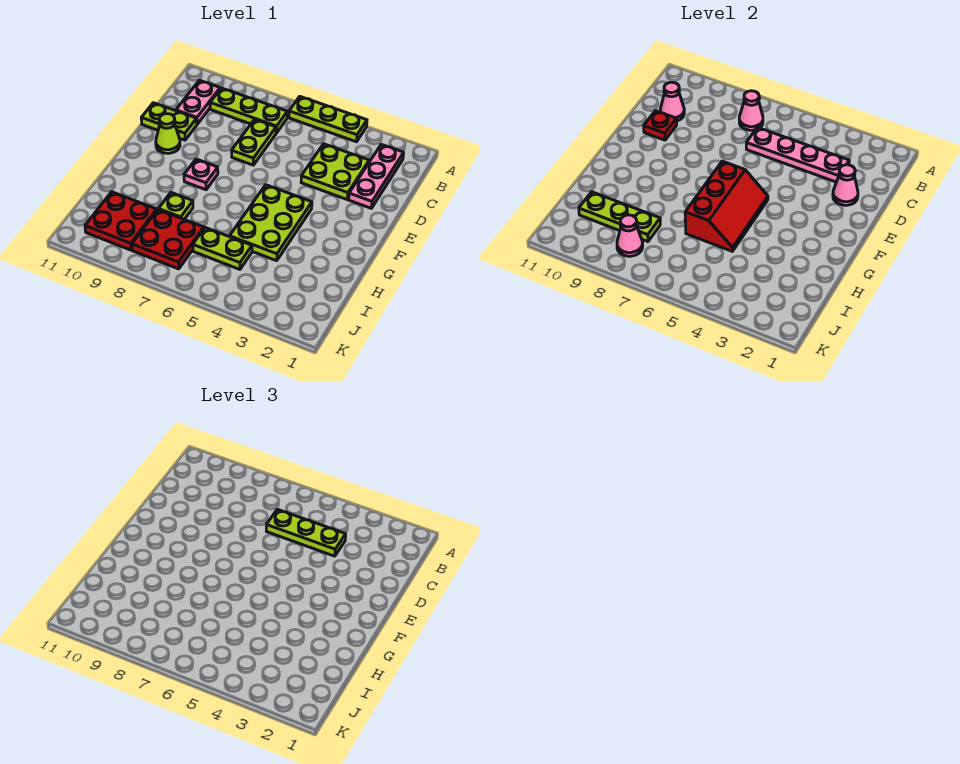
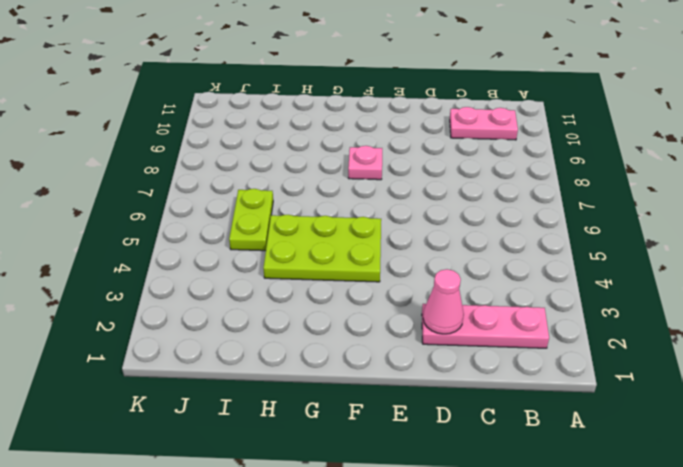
none -> lime 1x3 plate [289,97,367,142]
none -> lime 1x3 plate [210,88,287,133]
none -> lime 2x2 plate [301,144,369,200]

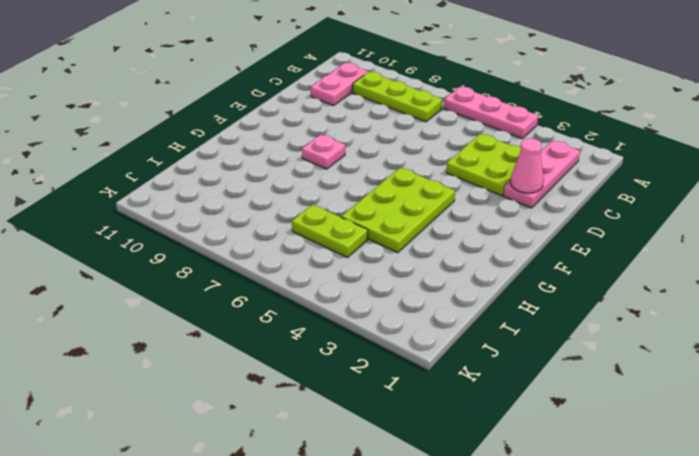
pink 1x3 plate [444,87,538,139] -> lime 1x3 plate [289,97,367,142]
none -> lime 1x2 plate [232,119,276,165]
none -> lime 1x2 plate [141,103,197,140]
none -> lime 1x1 cone [156,114,180,153]

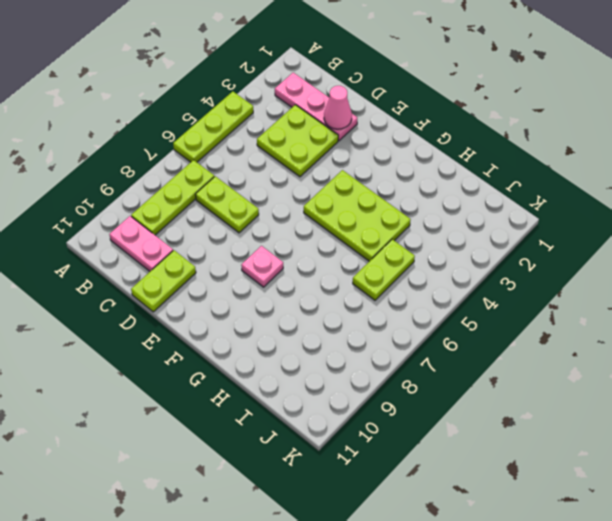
none -> lime 1x1 cone [156,114,180,153]
none -> lime 1x1 plate [158,193,193,219]
none -> red 2x2 plate [132,210,204,269]

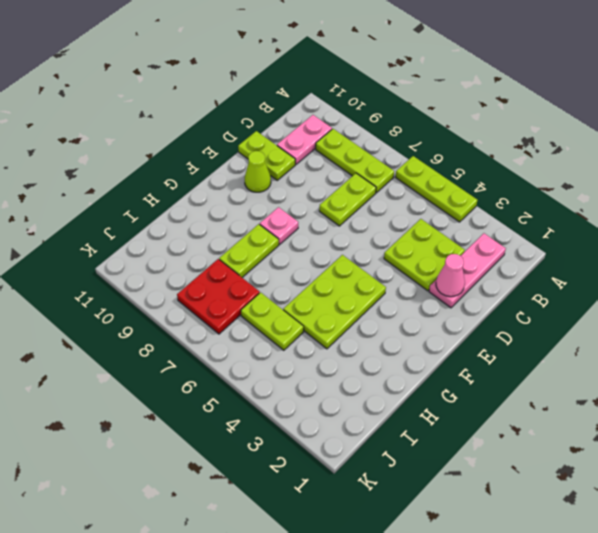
lime 1x2 plate [219,224,279,277] -> lime 1x1 plate [158,193,193,219]
none -> red 2x2 plate [85,192,157,250]
none -> pink 1x1 cone [739,91,763,130]
none -> pink 1x4 plate [746,127,849,182]

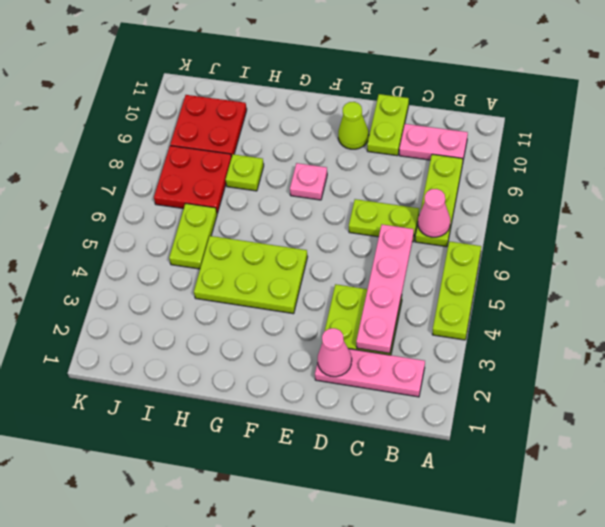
none -> pink 1x1 cone [660,82,684,121]
none -> red 1x1 plate [644,111,677,140]
none -> red 2x3 slope [685,161,768,251]

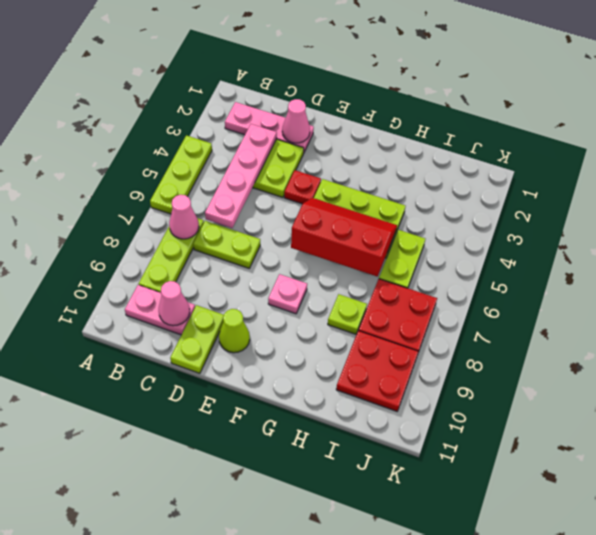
red 1x1 plate [284,170,321,204] -> red 1x1 plate moved to [644,111,677,140]
none -> lime 1x3 plate [579,192,660,242]
none -> pink 1x1 cone [617,215,643,256]
none -> lime 1x3 plate [266,509,346,556]

